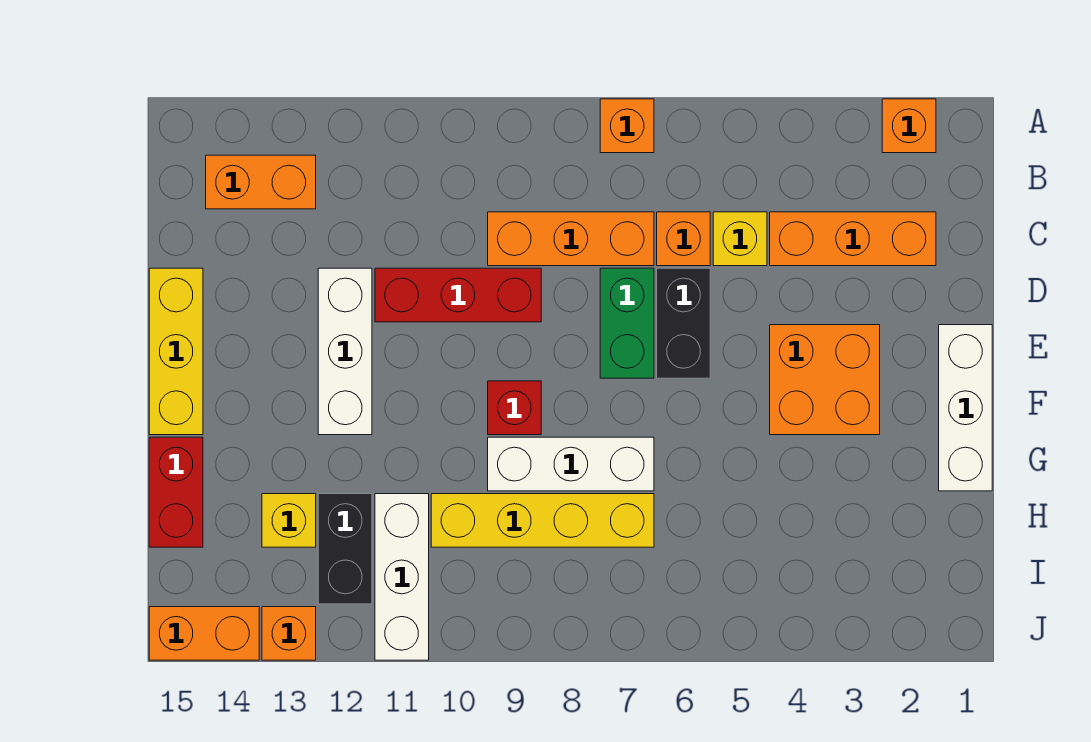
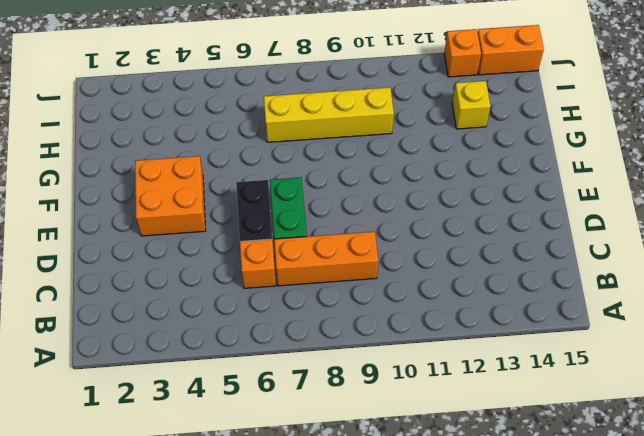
none -> orange 1x1 brick [882,99,936,153]
none -> orange 1x1 brick [600,99,654,153]
none -> orange 1x2 brick [206,155,316,209]

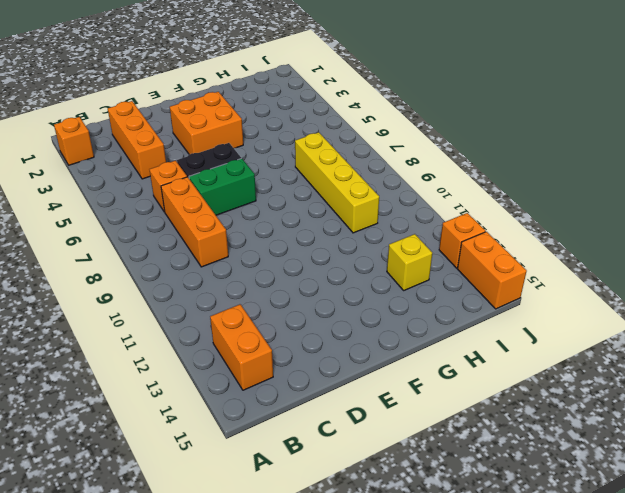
none -> orange 1x1 brick [600,99,654,153]
none -> yellow 1x1 brick [713,212,767,266]
none -> red 1x3 brick [375,268,541,322]

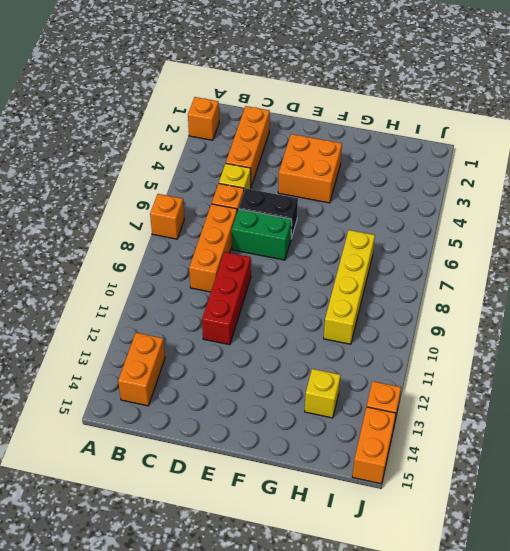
none -> white 1x3 brick [318,268,372,435]
none -> yellow 1x3 brick [149,268,203,435]
none -> white 1x3 brick [939,325,992,491]

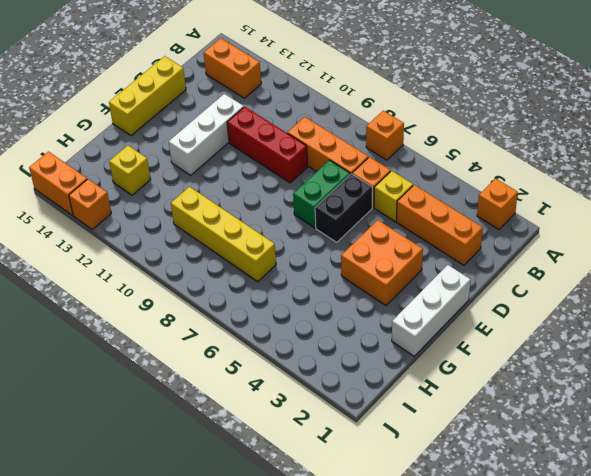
none -> red 1x1 brick [488,381,541,435]
none -> white 1x3 brick [488,437,654,491]
none -> red 1x2 brick [149,437,203,547]

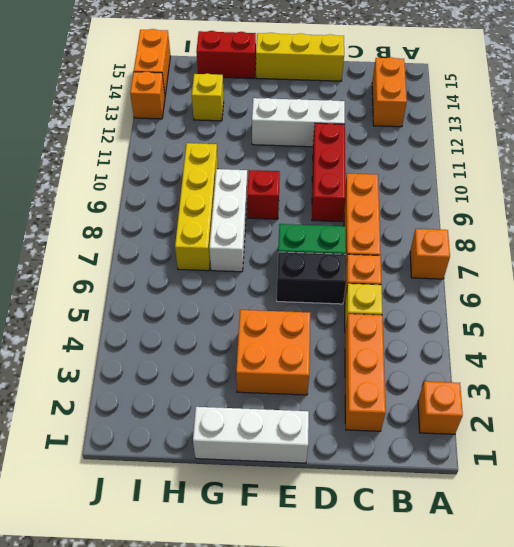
none -> white 1x3 brick [375,494,429,660]
none -> black 1x2 brick [318,494,372,604]

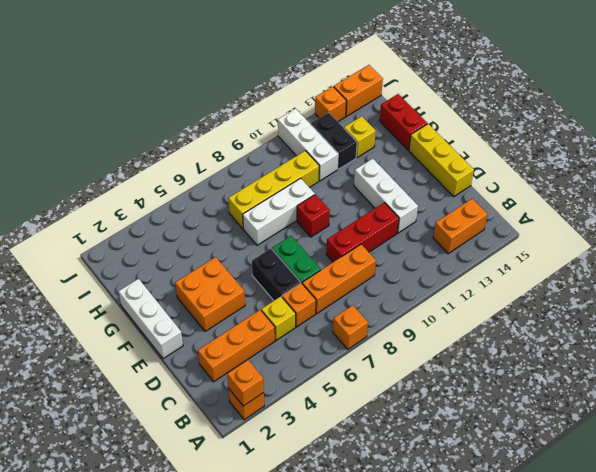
orange 1x1 brick [227,360,264,406] -> none

